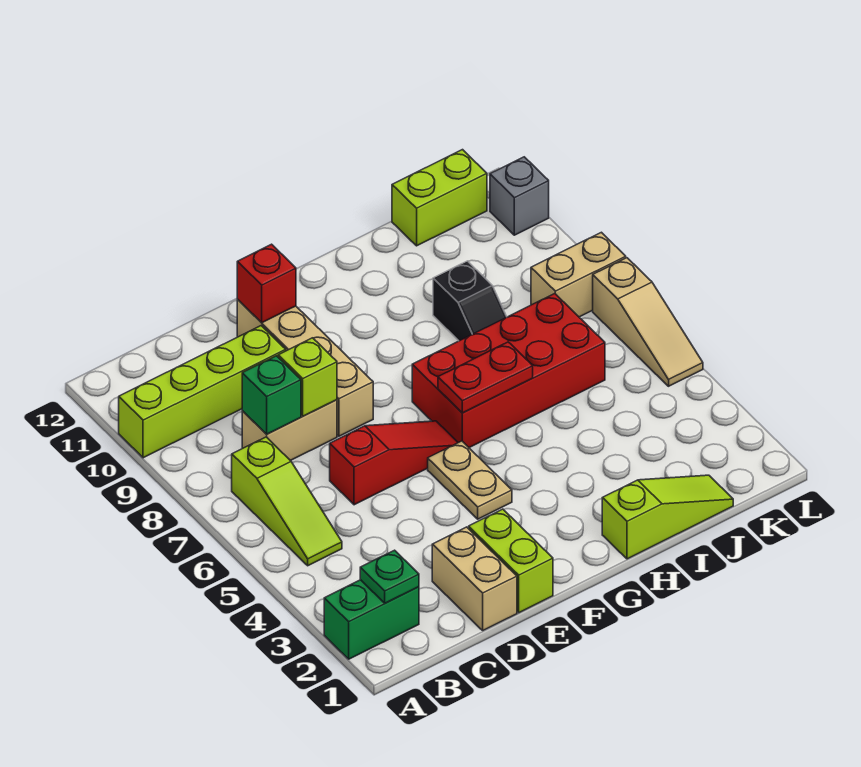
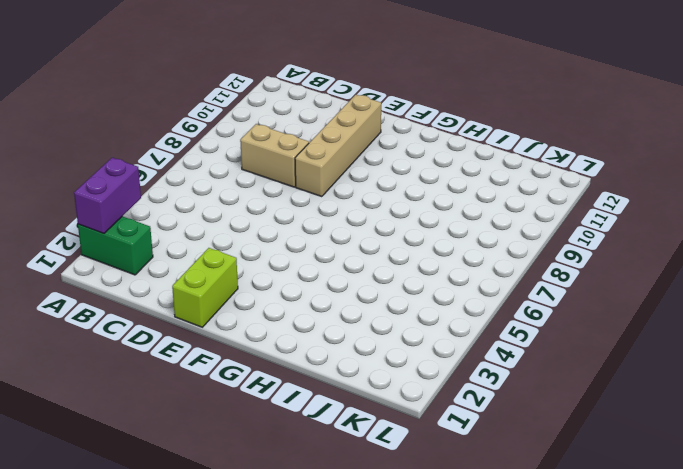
purple 1x2 brick [74,158,141,233] -> none
none -> lime 1x4 brick [119,326,286,458]
none -> lime 1x3 slope [232,437,342,566]
none -> tan 1x2 brick [432,527,517,630]

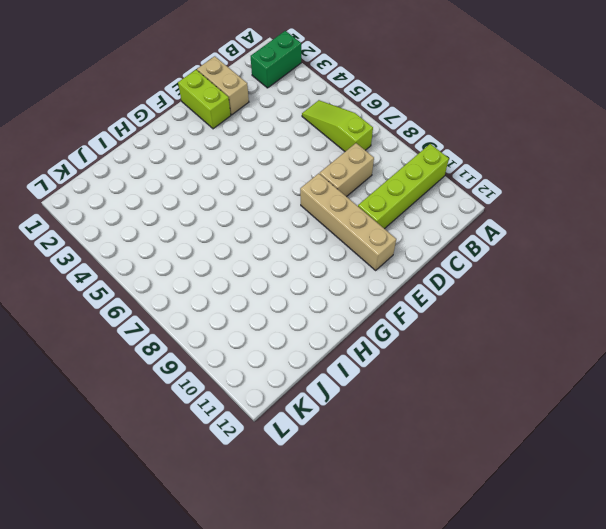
none -> red 1x3 slope [330,421,458,505]
none -> tan 1x2 plate [428,441,512,519]
none -> red 2x4 brick [412,294,605,448]

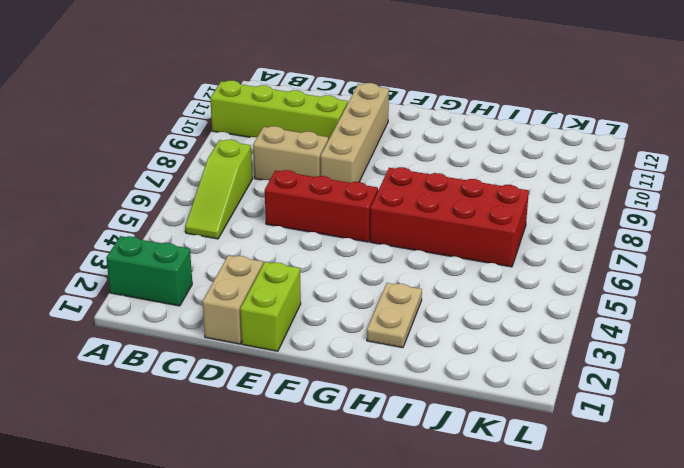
red 1x3 brick [265,170,378,242] -> red 1x3 slope [330,421,458,505]
tan 1x2 plate [367,283,422,348] -> tan 1x2 plate moved to [428,441,512,519]
none -> lime 1x3 slope [602,475,733,559]
none -> black 1x2 slope [433,261,507,341]
none -> lime 1x2 brick [392,150,487,246]

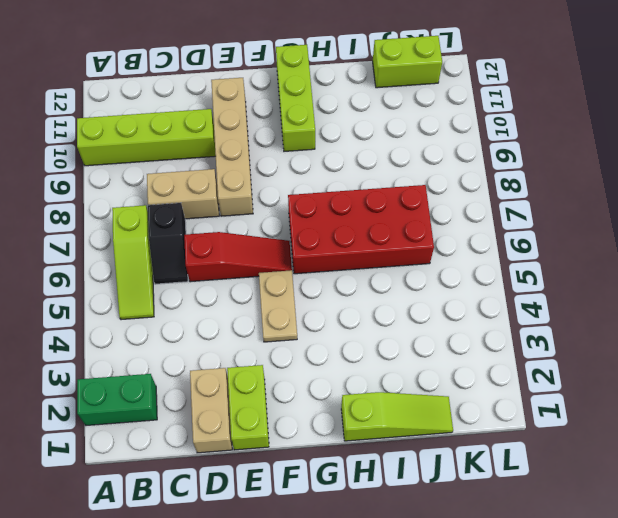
black 1x2 slope [148,203,188,284] -> black 1x2 slope moved to [433,261,507,341]
lime 1x3 brick [276,45,315,151] -> none
none -> tan 1x2 brick [531,232,626,317]
none -> tan 1x3 slope [593,258,703,386]
none -> grey 1x1 brick [490,157,549,235]

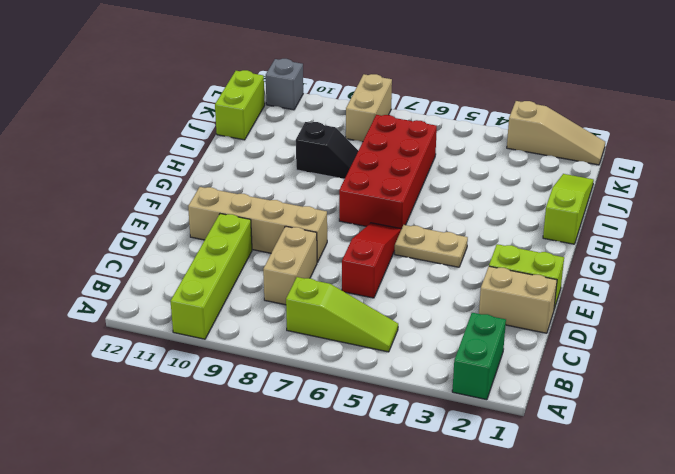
tan 1x3 slope [507,101,605,165] -> tan 1x3 slope moved to [593,258,703,386]
none -> green 1x1 plate [360,550,419,603]
none -> green 1x1 brick [242,356,301,434]
none -> lime 1x1 brick [278,338,337,416]

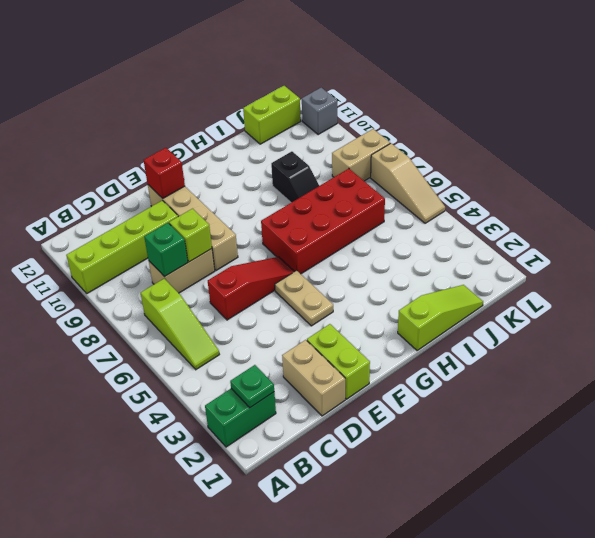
none -> red 1x2 plate [438,342,533,413]

